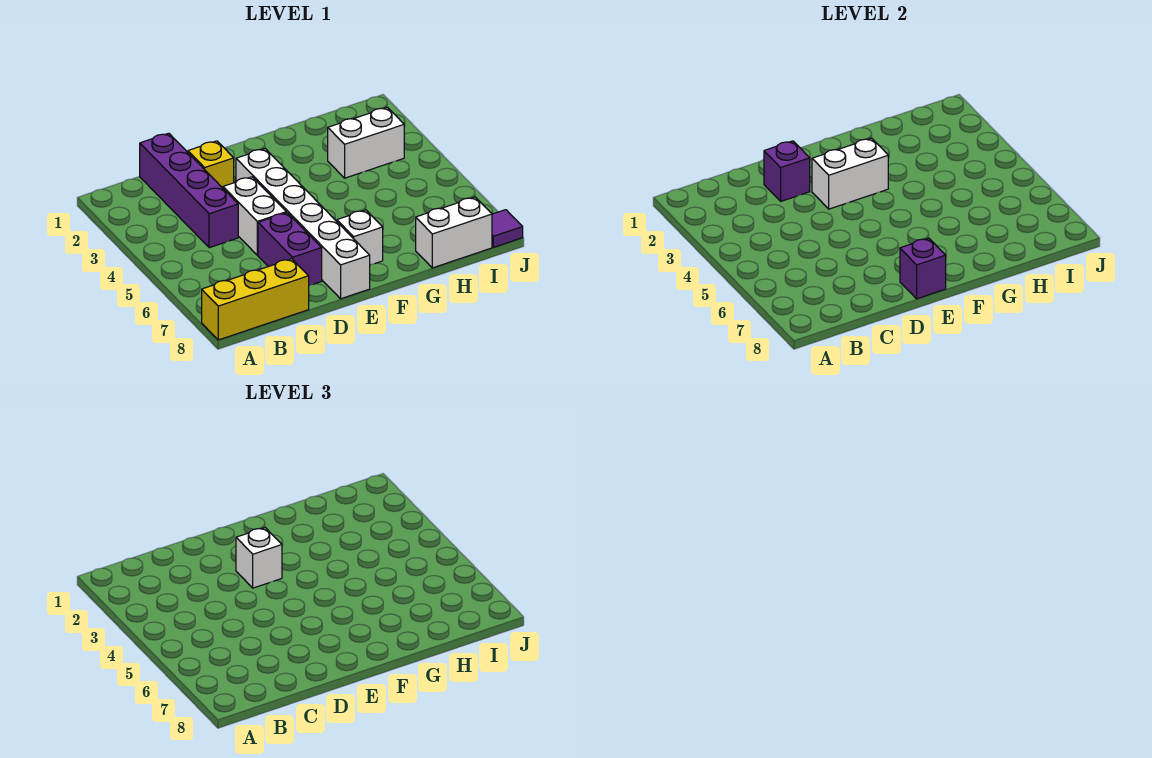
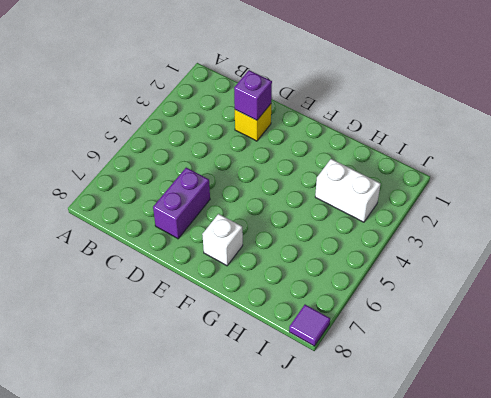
none -> yellow 1x3 brick [202,259,309,340]
none -> purple 1x4 brick [140,133,238,248]
none -> white 1x2 brick [223,177,286,255]

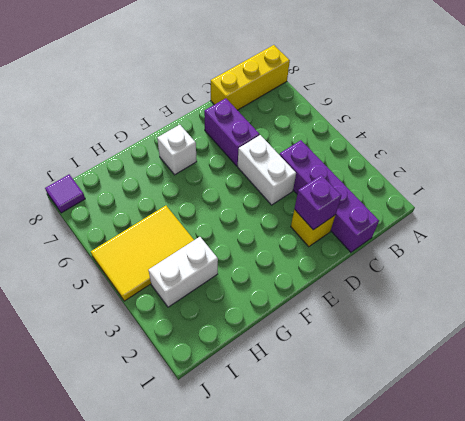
yellow 2x3 tile [91,206,194,301] -> none
none -> white 1x6 brick [236,149,370,299]
none -> white 1x2 brick [416,197,492,268]
none -> white 1x2 brick [812,138,888,209]

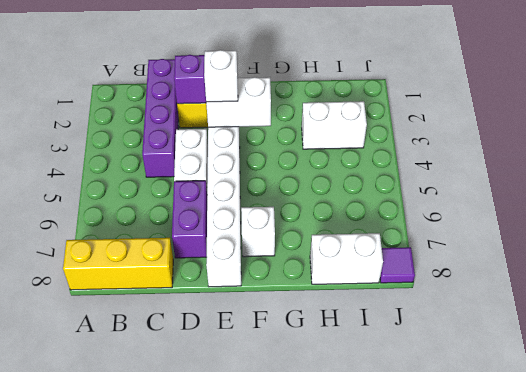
none -> purple 1x1 brick [900,238,946,299]

